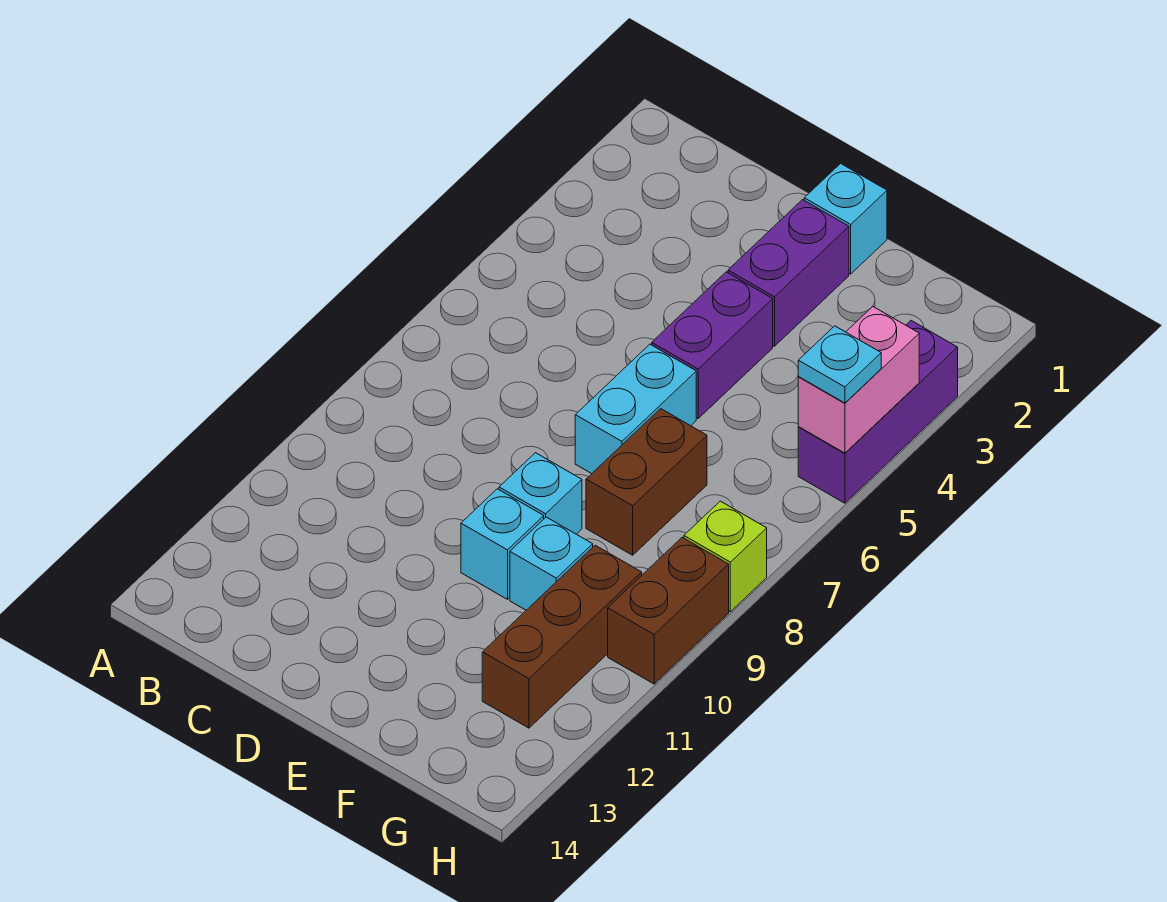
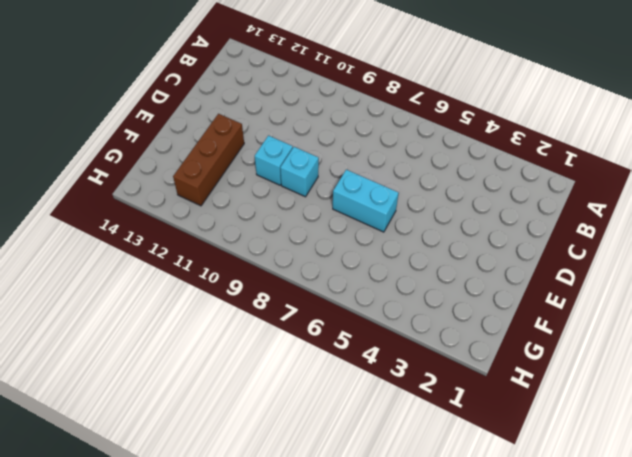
brown 1x3 brick [173,114,244,206] -> brown 1x3 brick turned to [482,545,642,728]
none -> cyan 1x1 brick [804,163,887,274]
none -> purple 1x2 brick [728,200,849,346]
none -> purple 1x2 brick [652,272,773,418]

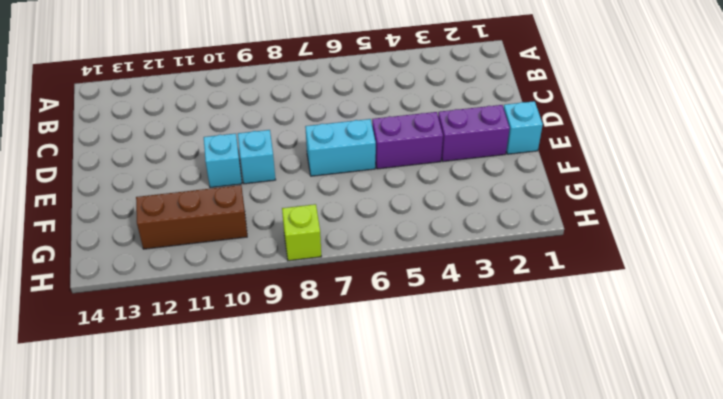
none -> brown 1x2 brick [586,409,707,555]
none -> cyan 1x1 brick [510,517,593,610]
none -> purple 1x3 brick [798,321,958,503]

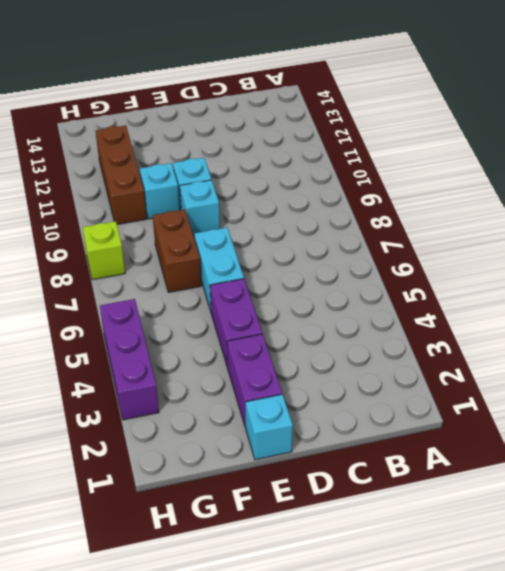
none -> brown 1x2 brick [608,537,729,684]
none -> pink 1x2 brick [798,307,919,453]
none -> cyan 1x1 plate [798,326,881,403]

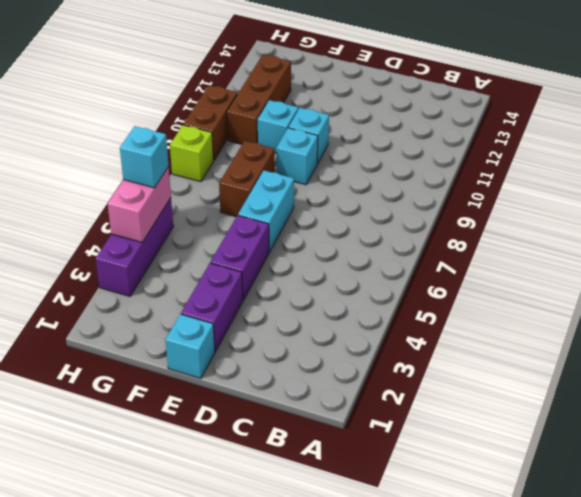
cyan 1x1 brick [120,126,169,188] -> cyan 1x1 plate [798,326,881,403]

